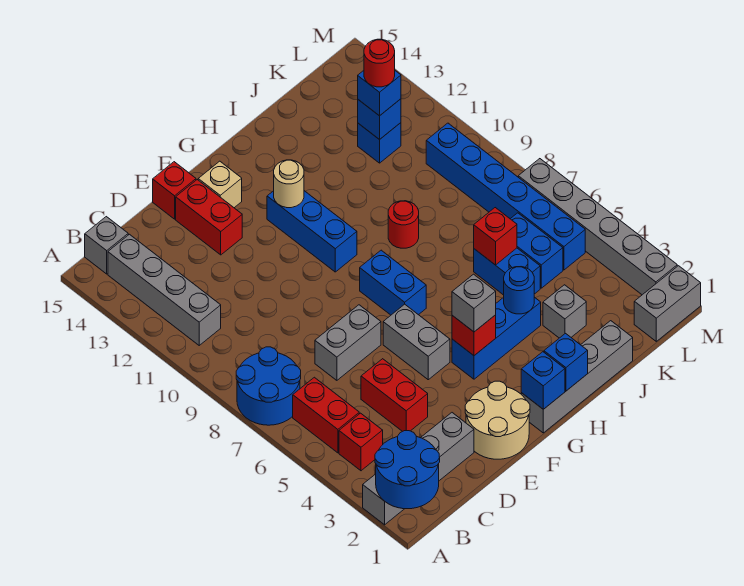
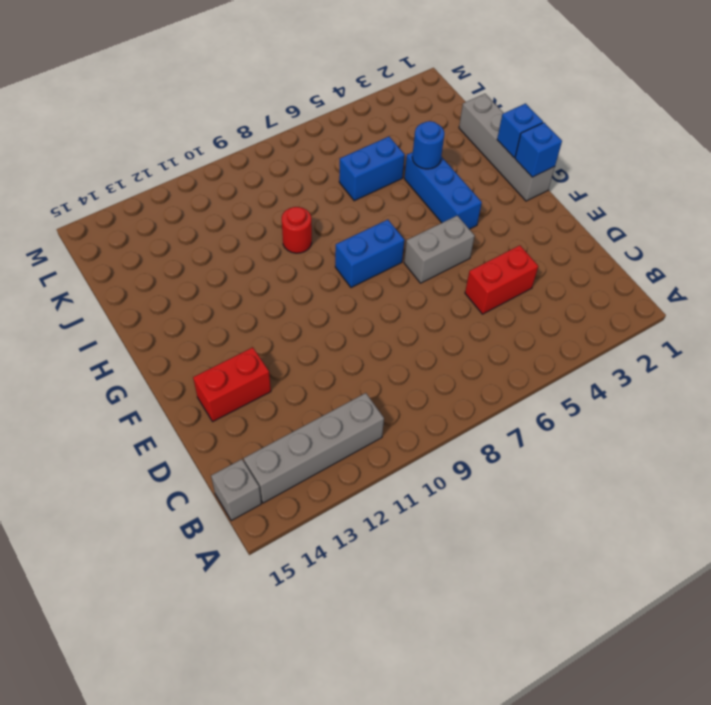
none -> grey 1x4 brick [363,413,474,525]
none -> blue 2x2 round brick [236,347,301,425]
none -> red 1x1 brick [339,413,383,471]
none -> red 1x2 brick [293,377,359,453]

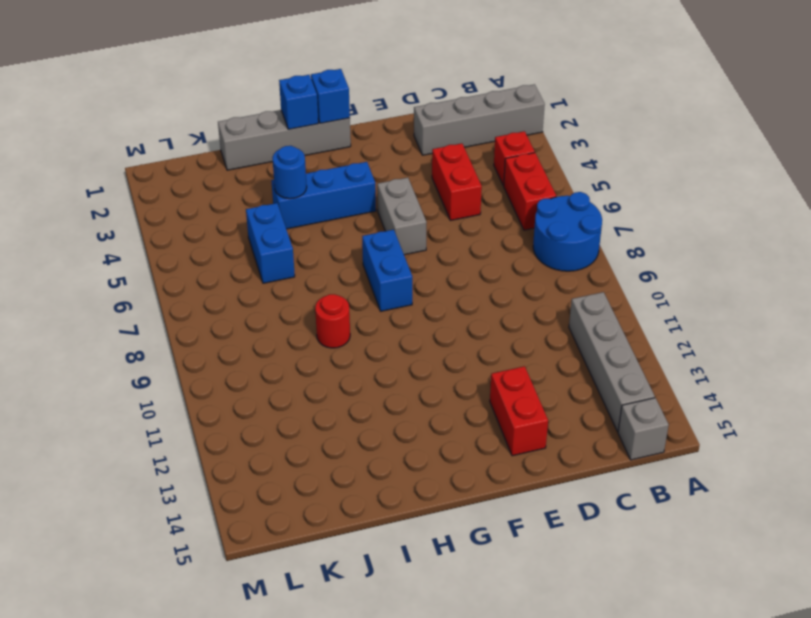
none -> grey 1x2 brick [315,305,381,380]
none -> tan 2x2 round brick [465,381,530,459]
none -> red 1x1 brick [153,162,196,219]
none -> tan 1x1 brick [198,161,242,208]

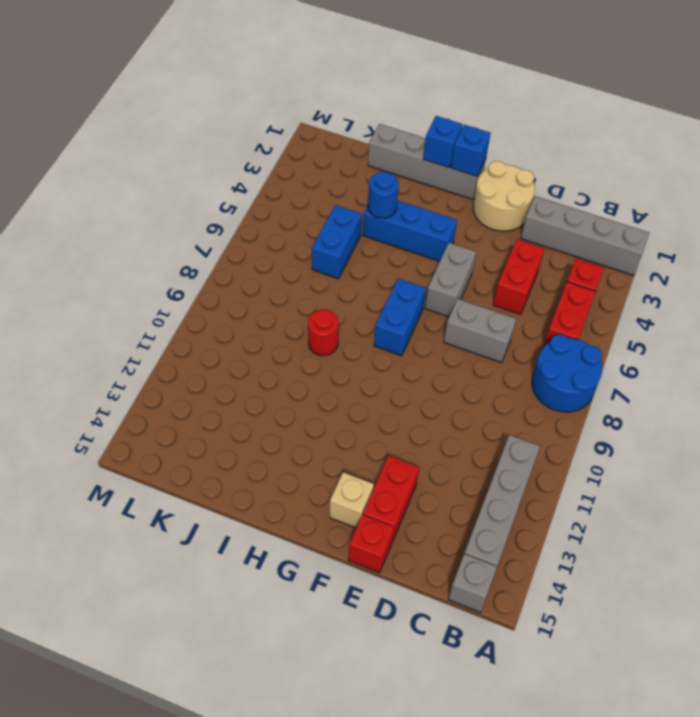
none -> blue 1x3 brick [267,191,357,272]
none -> grey 1x1 brick [543,285,586,338]
none -> blue 1x2 brick [511,213,563,288]
none -> blue 1x1 brick [358,123,401,163]

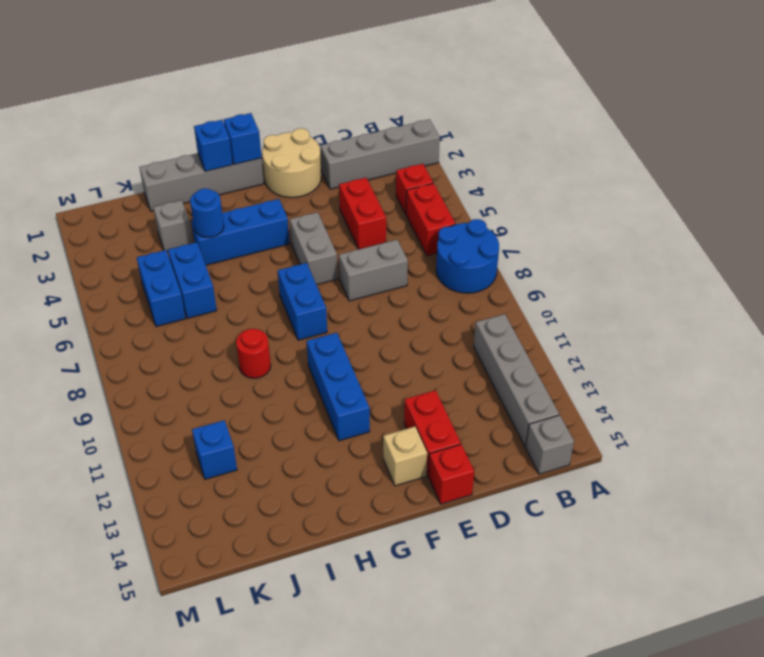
none -> grey 1x2 brick [634,266,701,341]
none -> blue 1x6 brick [426,123,585,270]
none -> grey 1x6 brick [518,159,677,295]
none -> blue 2x2 round brick [375,431,440,509]

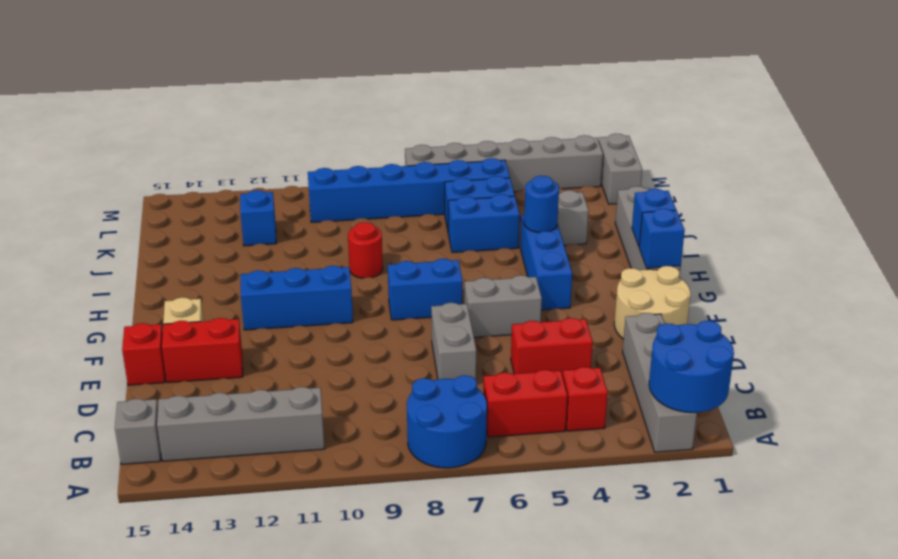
none -> red 1x1 brick [452,315,496,356]
none -> tan 1x1 round brick [274,160,304,208]
none -> red 1x1 brick [474,208,517,265]
none -> blue 1x1 brick [358,99,401,140]

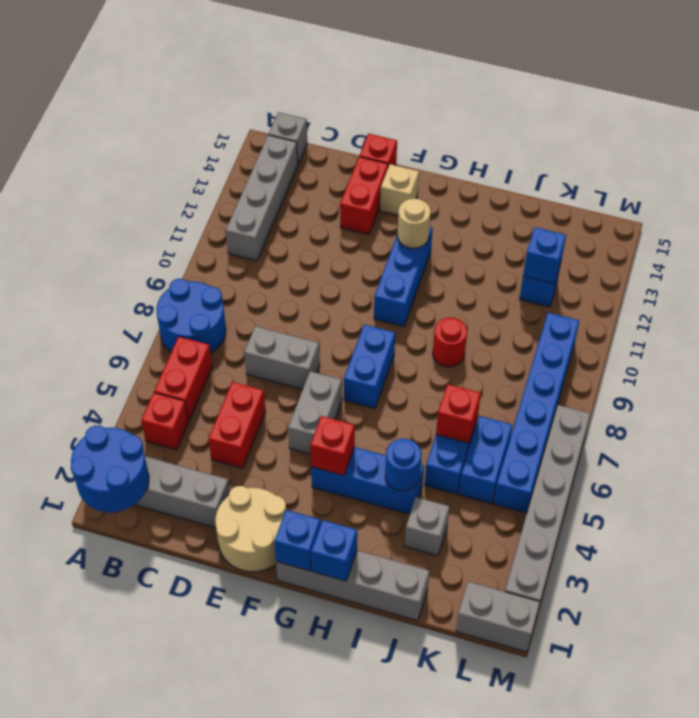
none -> grey 1x1 brick [452,274,496,332]
none -> blue 1x1 brick [358,71,401,116]
none -> red 1x1 round brick [364,39,395,87]

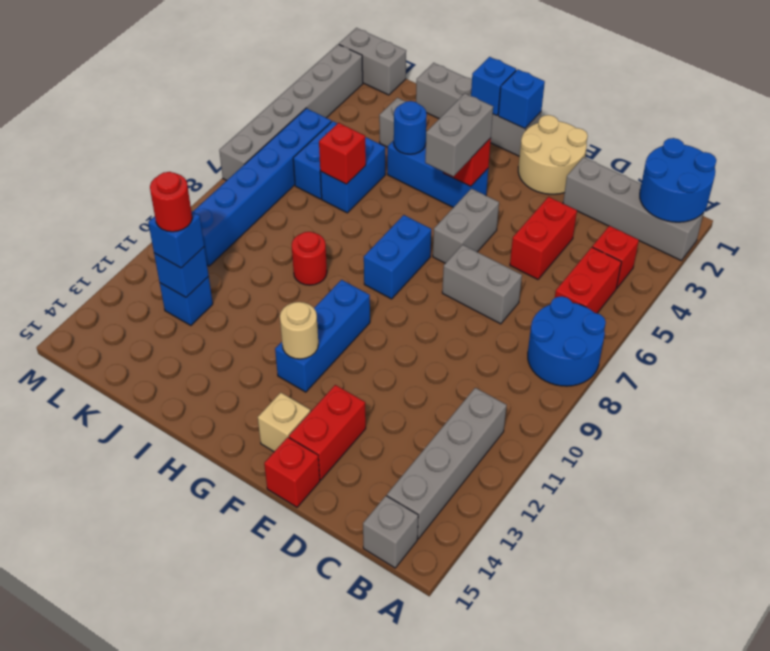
grey 1x2 brick [425,93,493,176] -> grey 1x1 brick [452,274,496,332]

